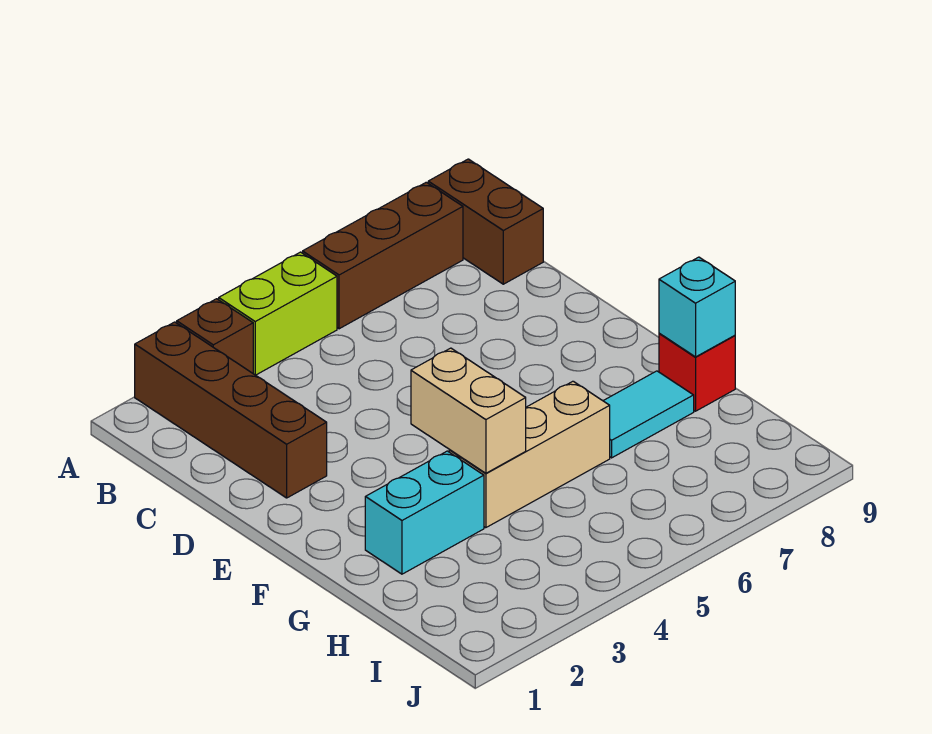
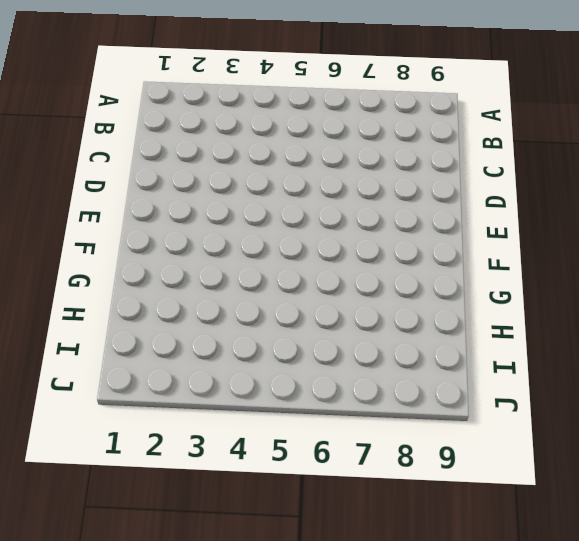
none -> brown 1x4 brick [135,322,327,498]
none -> brown 1x1 brick [177,299,253,373]

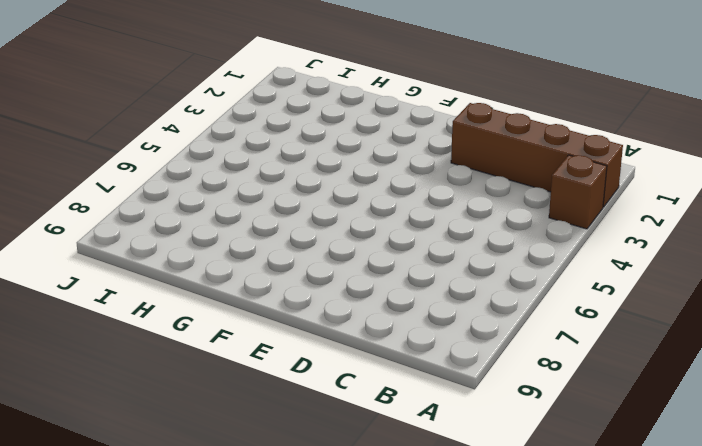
none -> lime 1x2 brick [219,252,337,375]
none -> brown 1x3 brick [303,182,463,329]

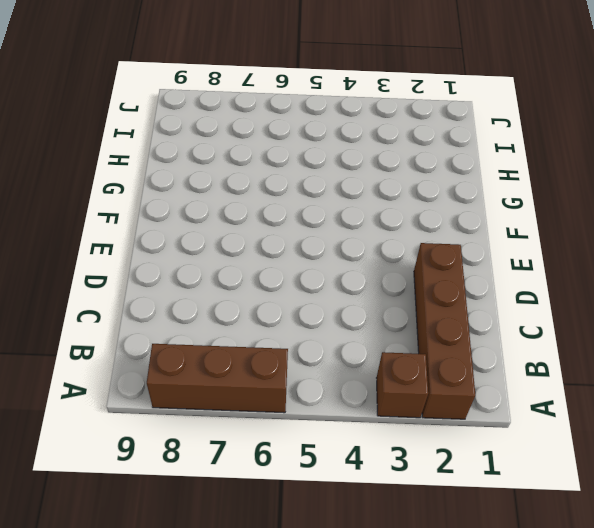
none -> lime 1x2 brick [219,252,337,375]
none -> brown 1x2 brick [428,159,543,284]

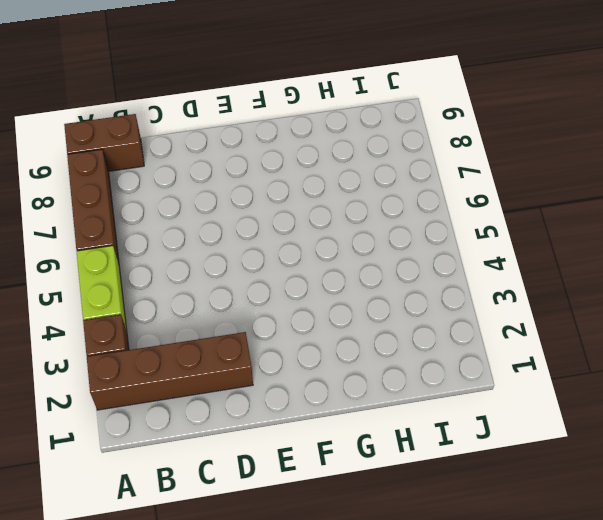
none -> cyan 1x2 brick [365,451,484,574]
none -> tan 1x3 brick [449,381,610,528]

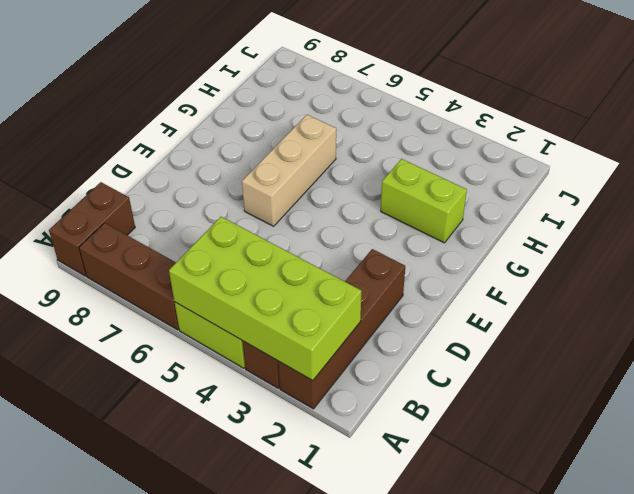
lime 2x4 brick [169,217,361,381] -> none
tan 1x3 brick [242,115,336,226] -> tan 1x3 brick turned to [449,381,610,528]
lime 1x2 brick [381,159,467,243] -> cyan 1x2 brick [365,451,484,574]
none -> cyan 1x2 tile [603,371,694,458]
none -> red 1x1 brick [659,333,735,411]

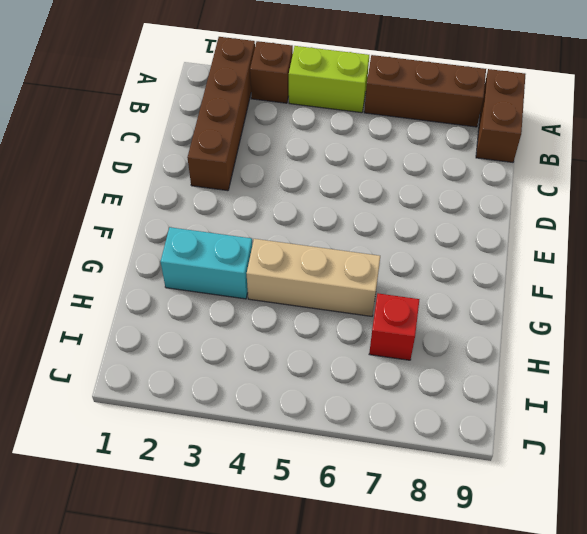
red 1x1 brick [369,293,419,360] -> red 1x1 brick moved to [659,333,735,411]
none -> cyan 1x2 tile [603,371,694,458]
none -> tan 1x2 brick [411,348,526,473]

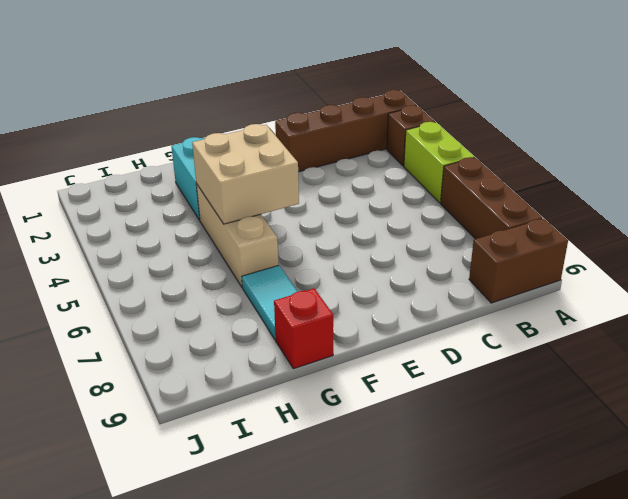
tan 2x2 brick [192,124,299,224] -> tan 1x2 brick [411,348,526,473]
none -> cyan 1x1 brick [659,257,735,357]

